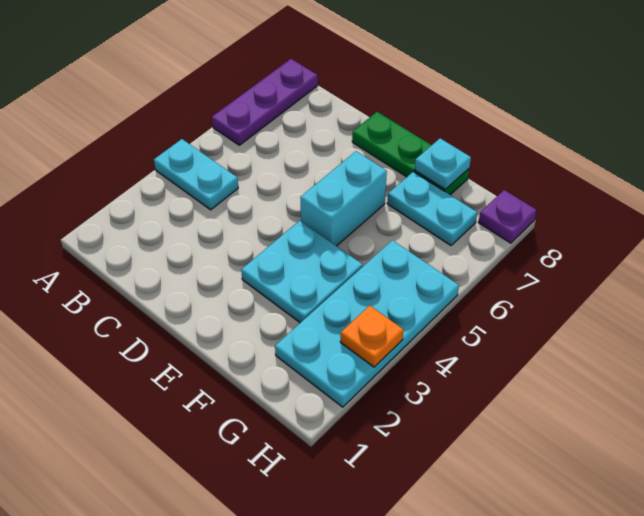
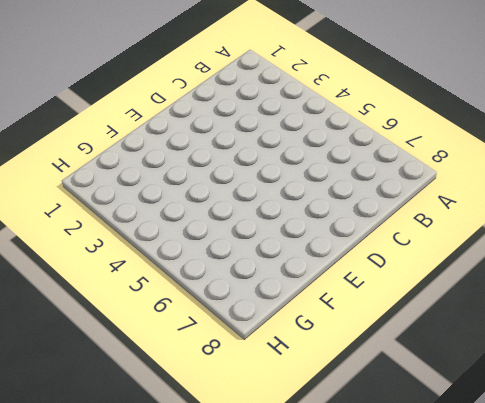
none -> cyan 1x2 plate [154,139,238,210]
none -> purple 1x3 plate [212,59,318,145]

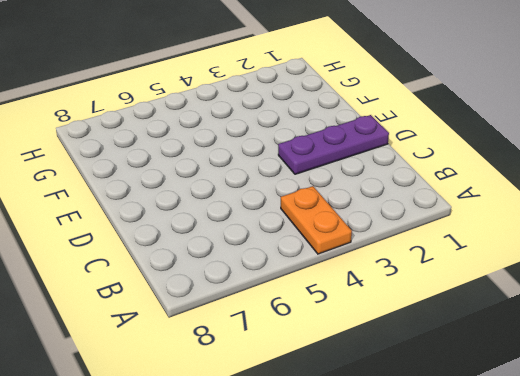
orange 1x2 plate [281,186,352,254] -> cyan 1x2 plate [154,139,238,210]
purple 1x3 plate [278,115,389,174] -> purple 1x3 plate moved to [212,59,318,145]
none -> green 1x3 plate [352,112,469,195]
none -> cyan 2x2 plate [241,221,363,323]

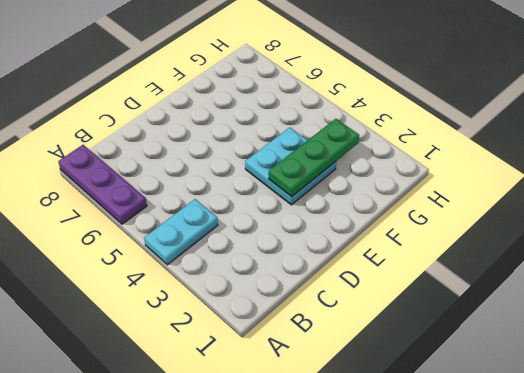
green 1x3 plate [269,119,359,197] -> green 1x3 plate moved to [352,112,469,195]
none -> cyan 1x2 brick [300,151,387,246]
none -> cyan 1x2 plate [387,172,477,245]

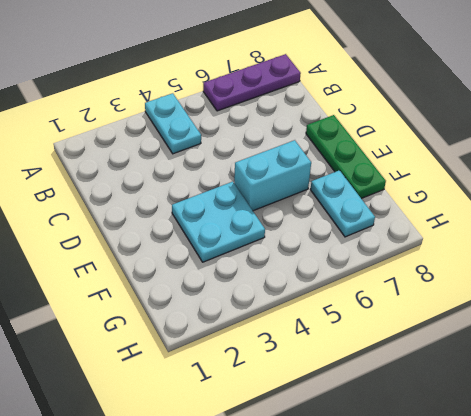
none -> cyan 2x4 plate [275,240,459,407]
none -> purple 1x1 plate [479,190,537,243]

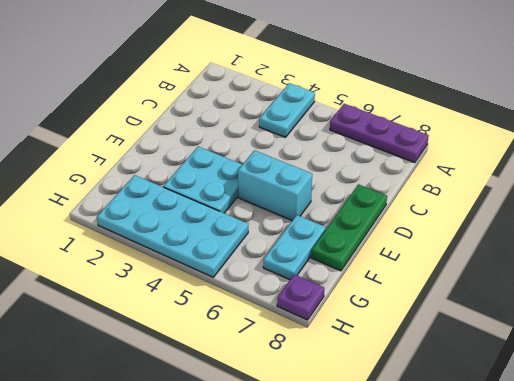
none -> cyan 1x1 plate [415,138,471,189]
none -> orange 1x1 plate [340,306,404,367]

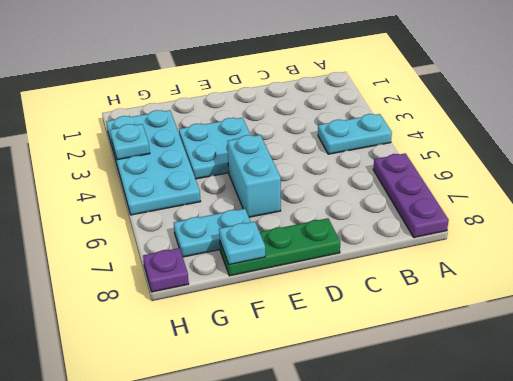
cyan 1x1 plate [110,124,150,160] -> orange 1x1 plate [340,306,404,367]

